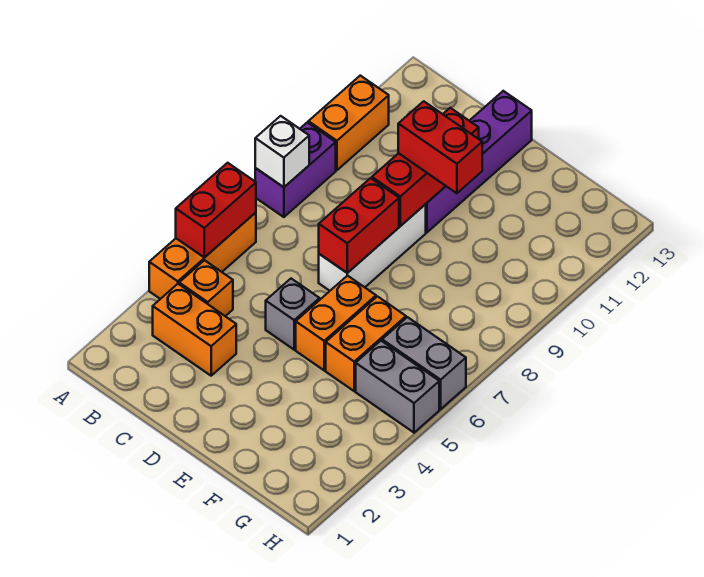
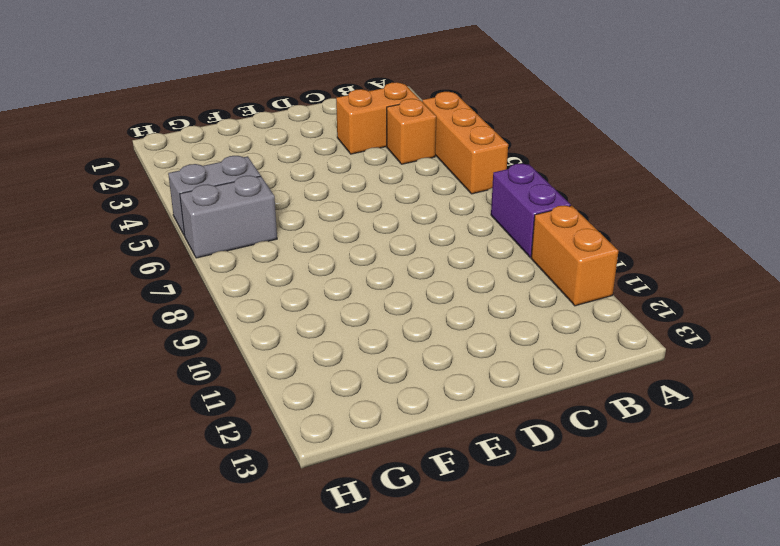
none -> grey 1x1 brick [266,279,320,350]
none -> white 1x3 brick [319,204,426,291]
none -> purple 1x4 brick [426,91,532,232]

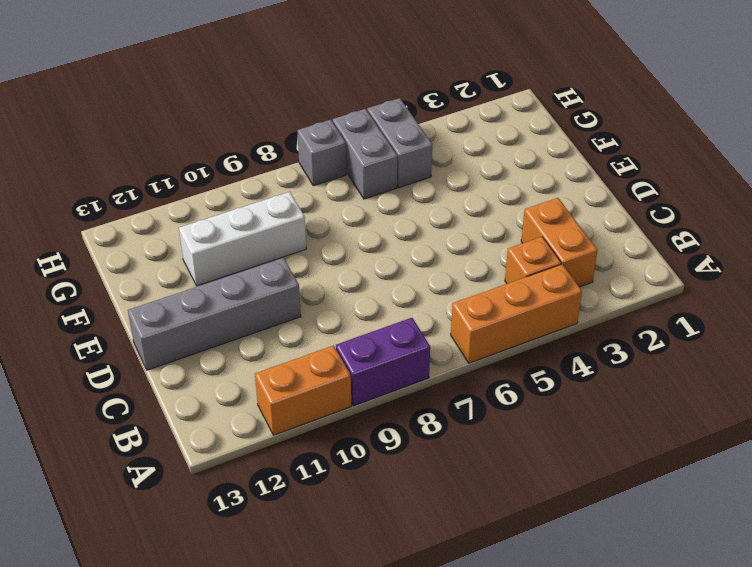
grey 1x4 brick [128,258,301,370] -> purple 1x4 brick [426,91,532,232]
white 1x3 brick [179,192,306,286] -> white 1x3 brick moved to [319,204,426,291]
grey 1x1 brick [297,120,346,186] -> grey 1x1 brick moved to [266,279,320,350]
none -> orange 1x2 brick [296,276,376,370]
none -> orange 1x2 brick [326,297,406,391]
none -> red 1x2 brick [176,163,256,258]

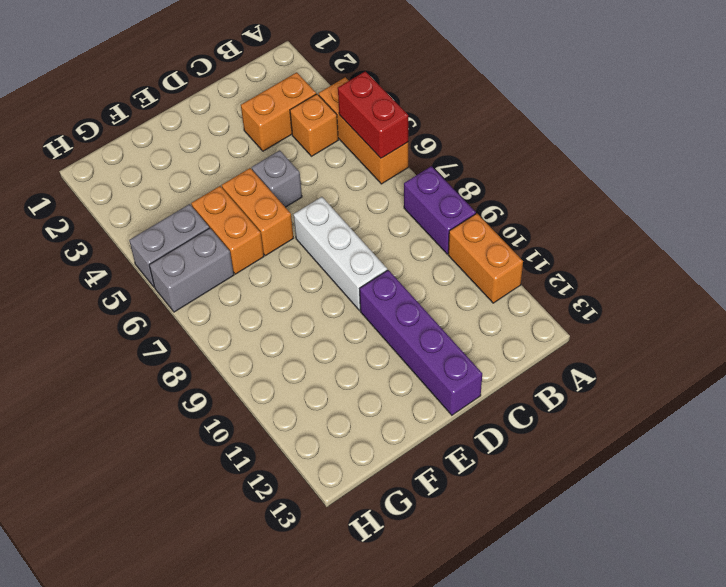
none -> white 1x1 brick [255,116,309,187]
none -> red 1x2 brick [319,178,399,273]
none -> red 1x3 brick [372,108,479,226]

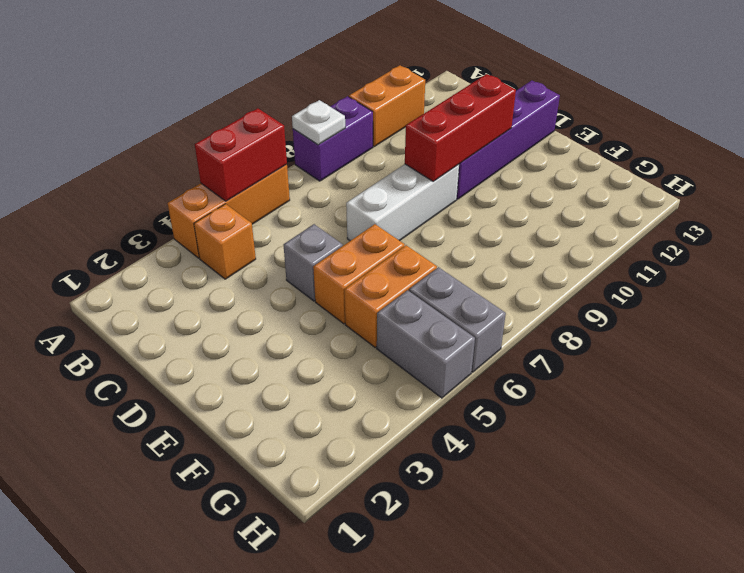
white 1x1 plate [292,100,345,145] -> white 1x1 brick [255,116,309,187]
none -> orange 1x2 brick [153,284,236,376]
none -> red 1x2 brick [319,178,399,273]
none -> red 1x2 brick [398,101,482,193]

